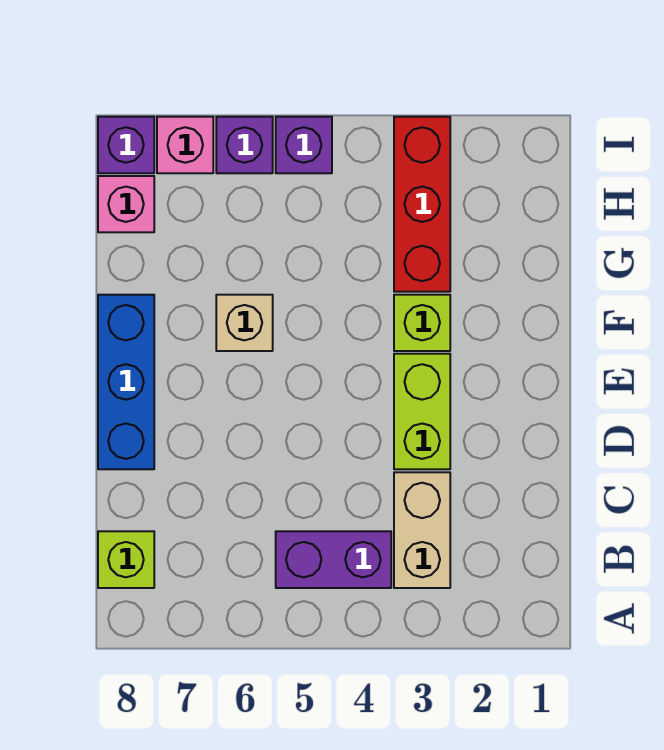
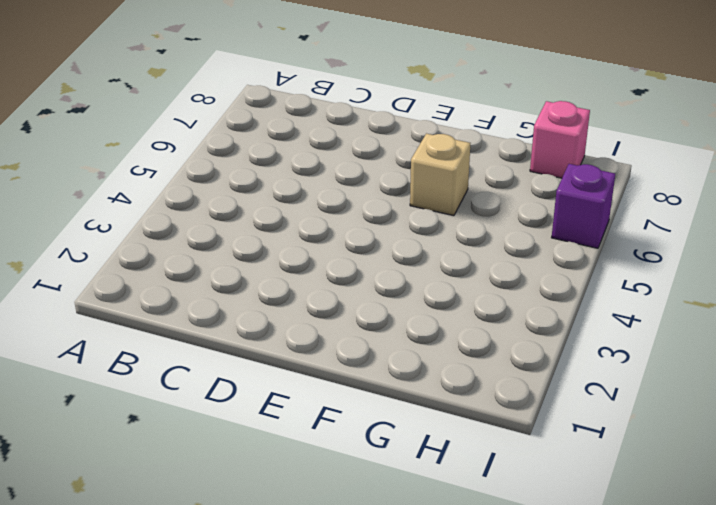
none -> tan 1x2 brick [394,472,450,588]
none -> purple 1x2 brick [276,531,391,588]
none -> lime 1x1 brick [98,531,154,588]

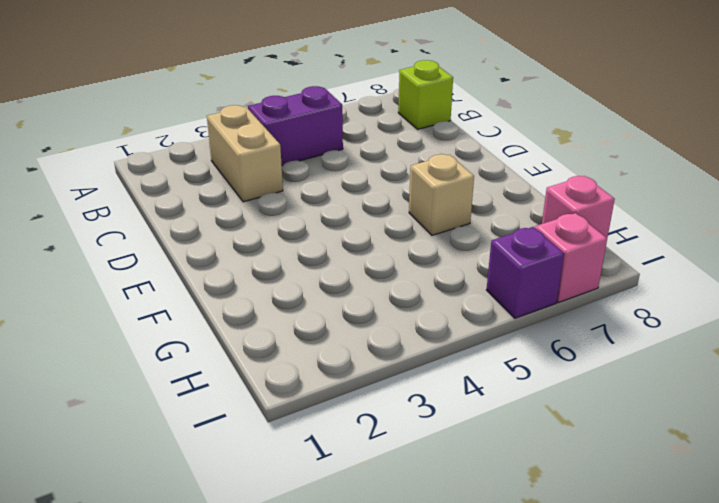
none -> lime 1x2 brick [394,354,450,469]
none -> blue 1x3 brick [98,295,154,469]
none -> lime 1x1 brick [394,295,450,351]

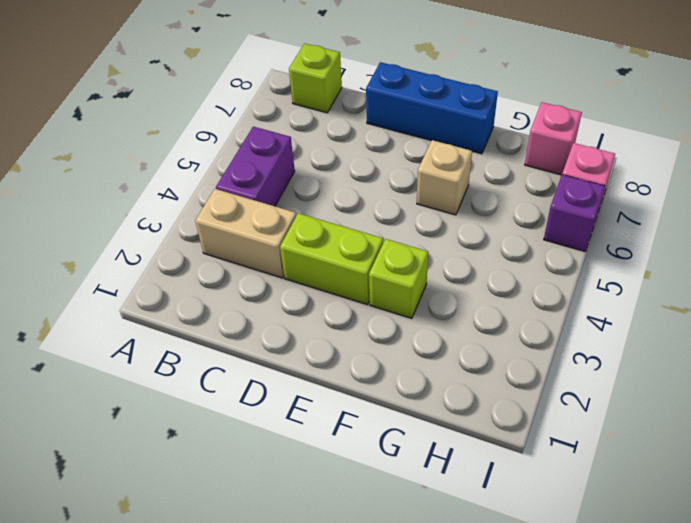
none -> red 1x3 brick [394,117,450,292]
none -> purple 1x1 brick [276,117,332,173]
none -> purple 1x1 brick [98,117,154,173]

